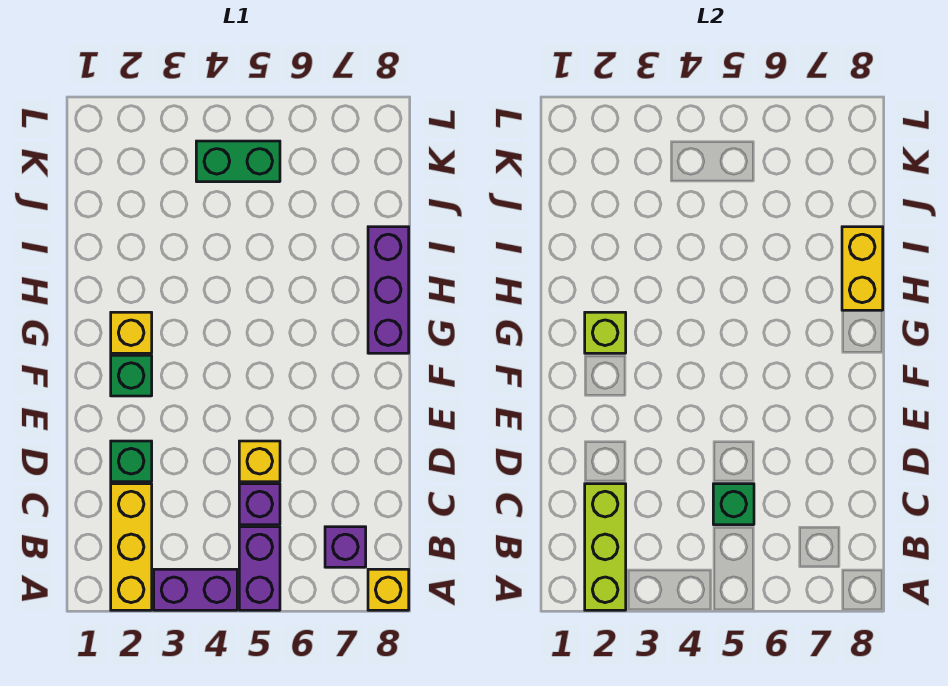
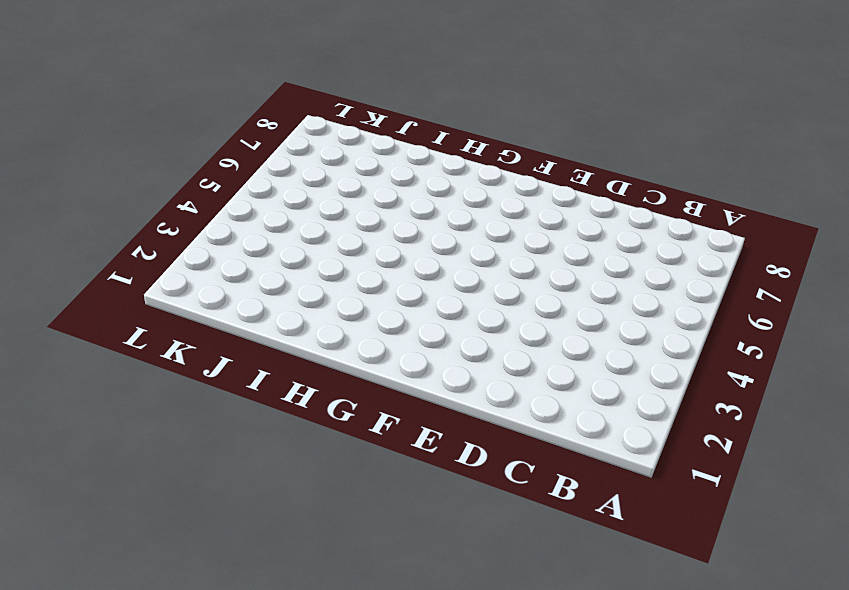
none -> yellow 1x3 brick [111,484,152,610]
none -> purple 1x2 brick [154,569,237,610]
none -> purple 1x2 brick [239,527,280,610]

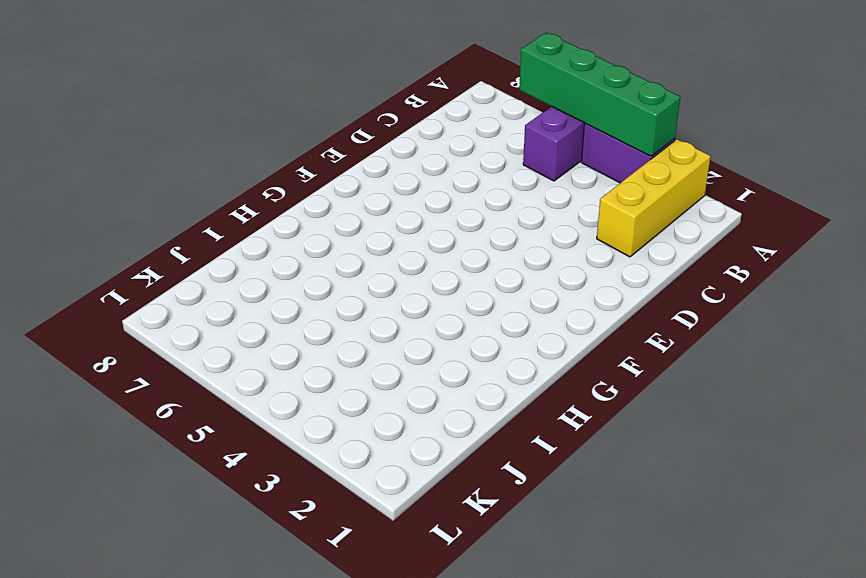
green 1x4 brick [519,33,680,156] -> none
none -> yellow 1x1 brick [368,569,409,610]
none -> purple 1x1 brick [325,527,366,567]
none -> purple 1x1 brick [239,484,280,525]

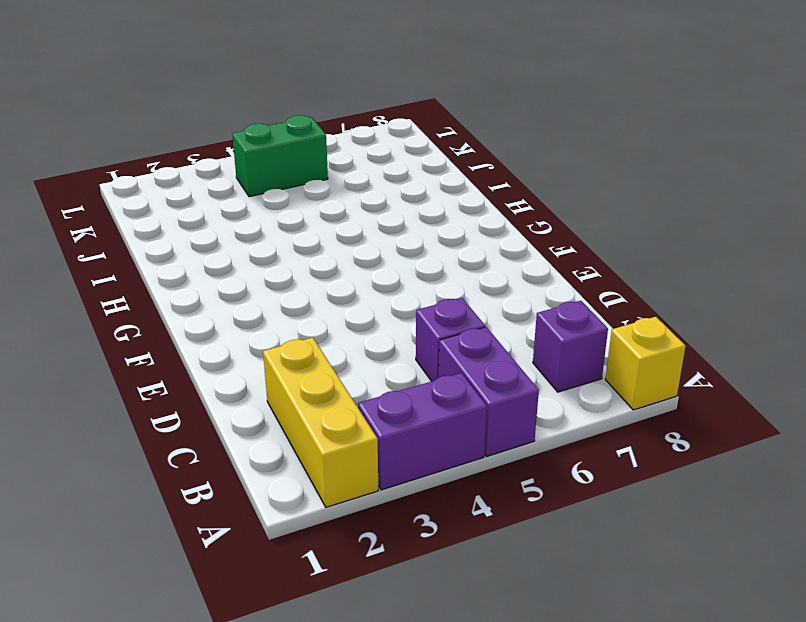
none -> green 1x1 brick [111,441,152,482]
none -> yellow 1x1 brick [239,441,280,482]
none -> green 1x1 brick [111,355,152,396]

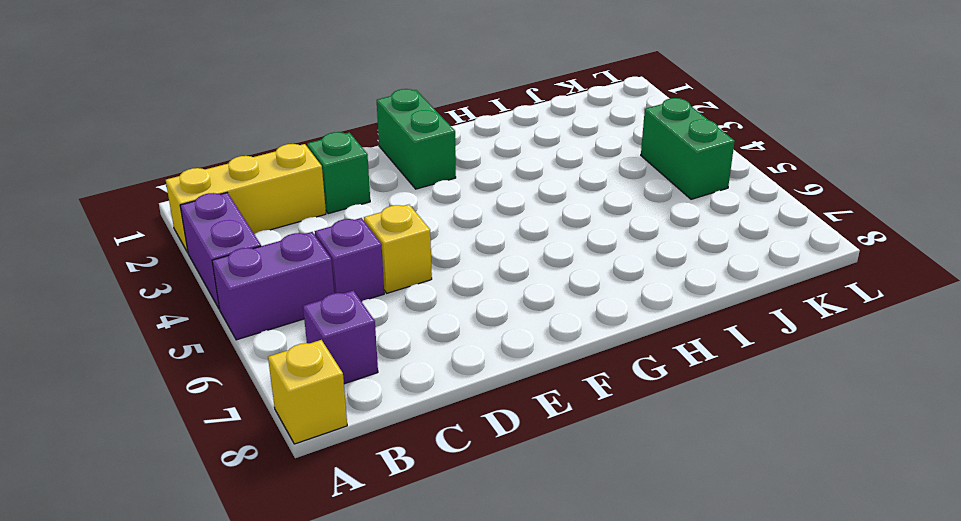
green 1x2 brick [377,89,456,189] -> green 1x1 brick [111,355,152,396]
none -> yellow 1x1 brick [111,312,152,353]
none -> purple 1x3 brick [368,227,409,353]
none -> lime 1x3 brick [585,484,626,610]

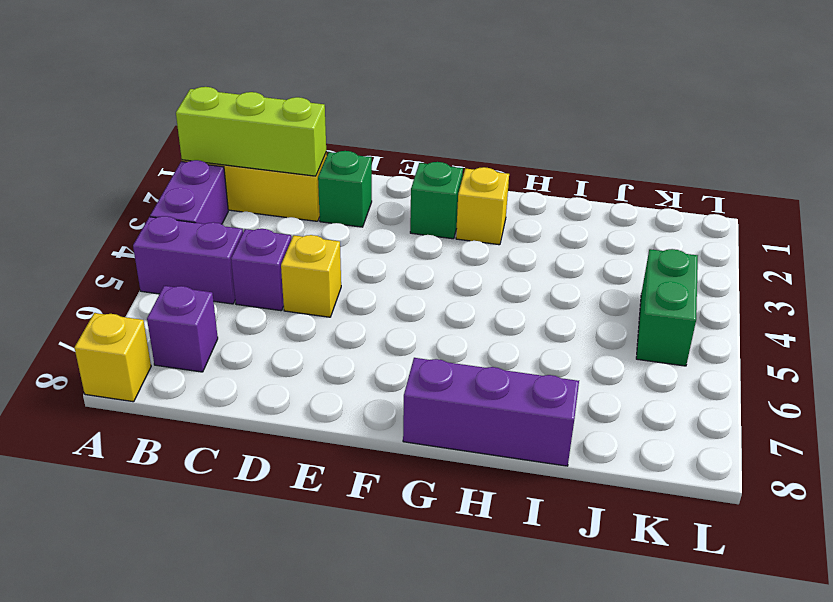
none -> green 1x1 brick [713,484,754,525]
none -> lime 1x1 brick [585,312,626,353]
none -> yellow 1x2 brick [842,227,883,310]

